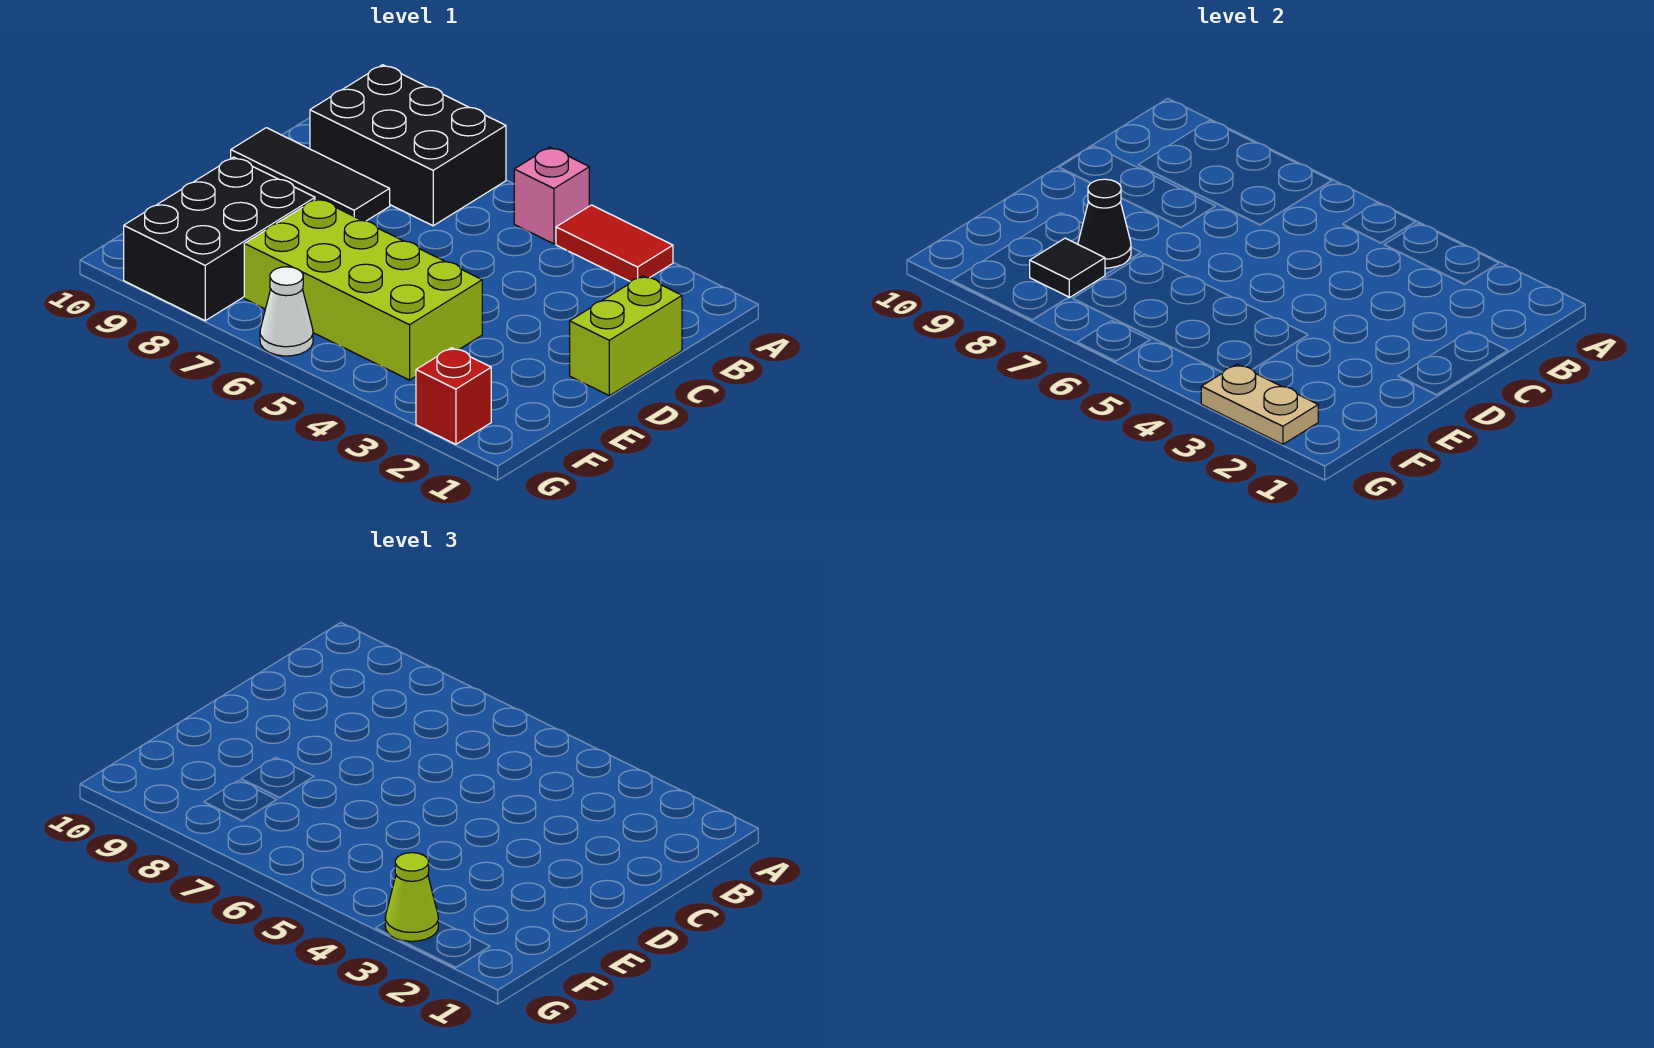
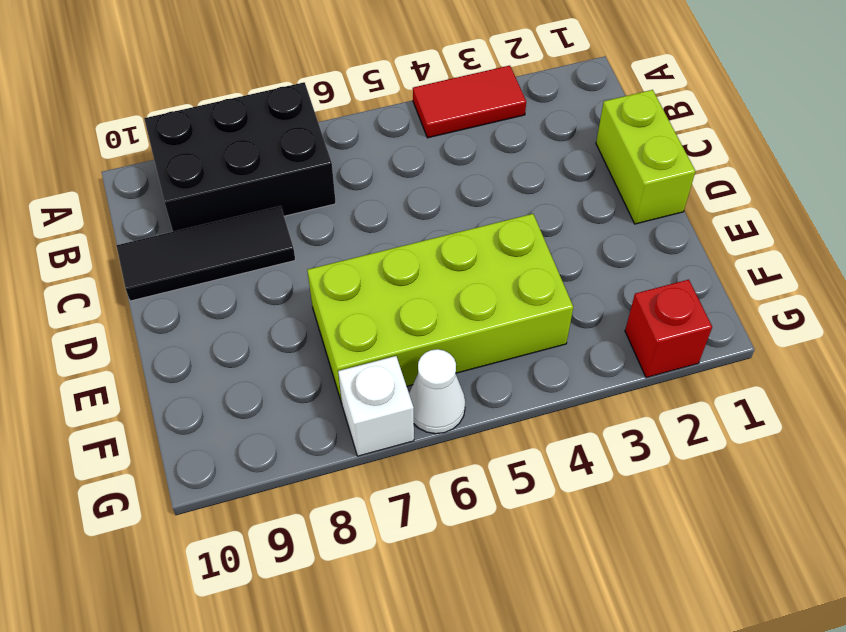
white 1x1 brick [338,356,414,456] -> none
none -> pink 1x1 brick [514,147,589,244]
none -> black 2x3 brick [124,157,315,321]
none -> black 1x1 cone [1078,179,1131,268]

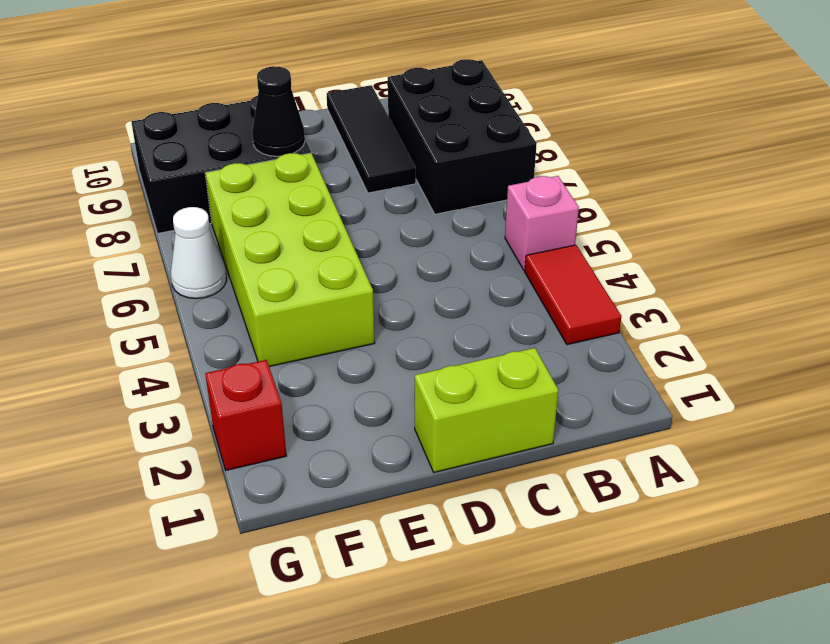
none -> black 1x1 tile [1030,238,1105,298]
none -> tan 1x2 plate [1201,364,1318,444]
none -> lime 1x1 cone [385,853,438,941]

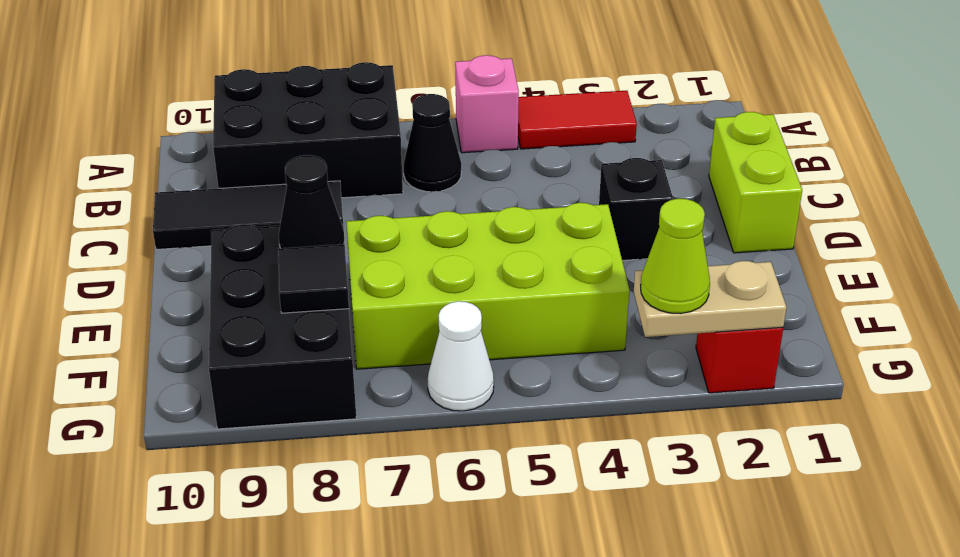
black 1x1 cone [404,94,461,192] -> none
black 1x1 brick [599,158,673,260] -> none

